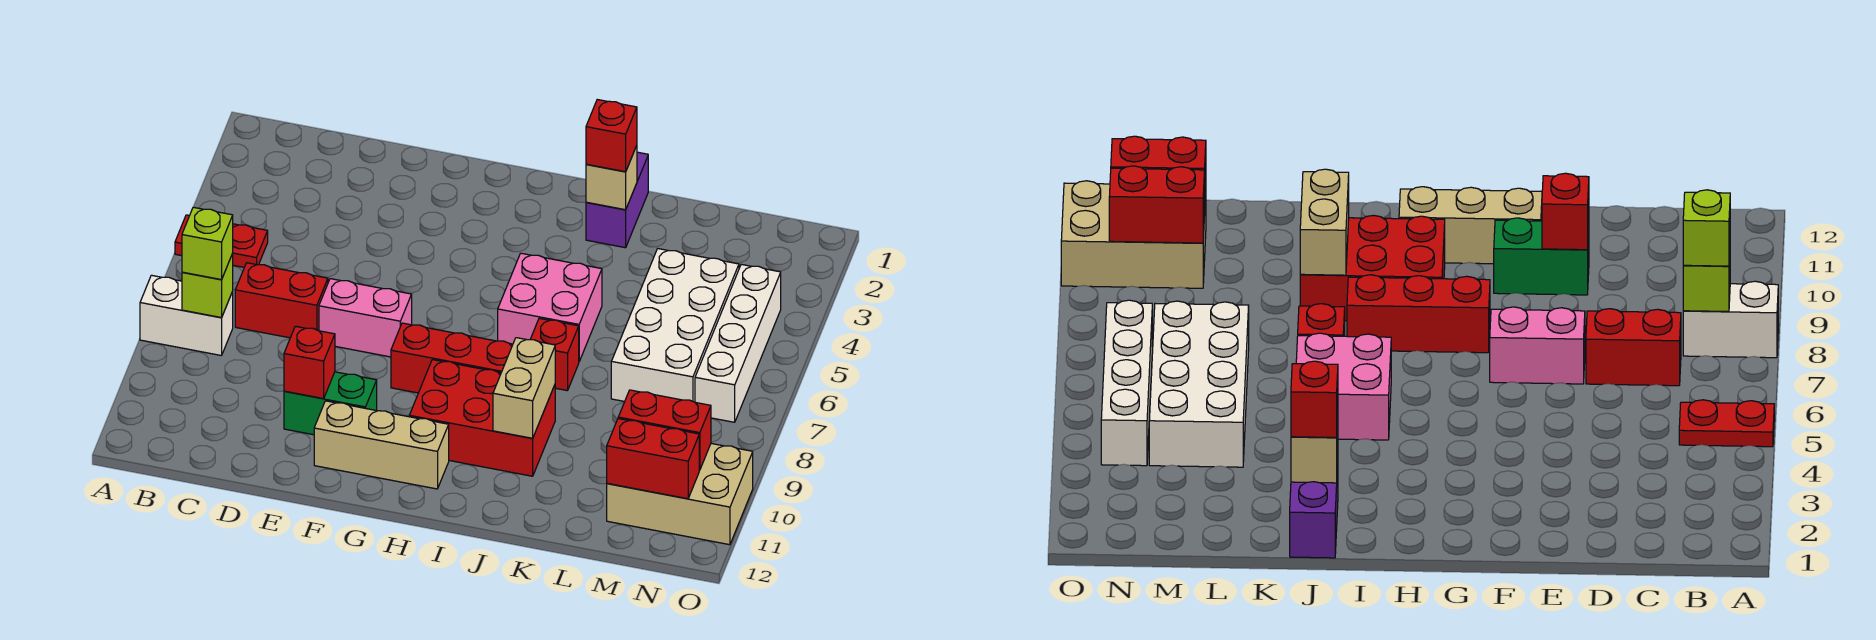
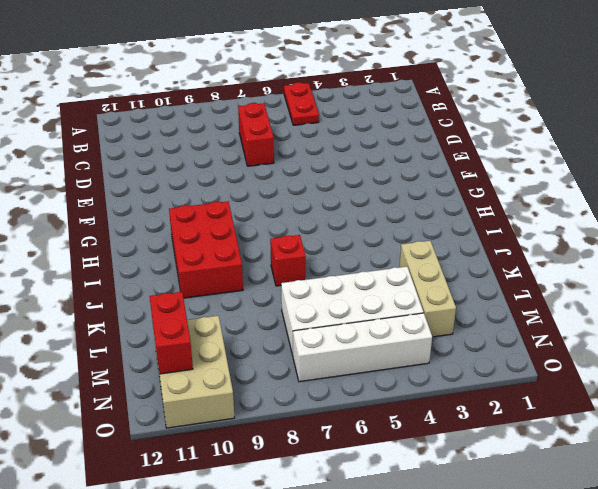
tan 1x3 brick [399,241,456,337] -> tan 1x3 brick moved to [314,401,449,489]
none -> white 1x2 brick [140,275,233,356]
none -> pink 1x2 brick [319,279,412,357]
none -> green 1x2 brick [284,372,377,435]

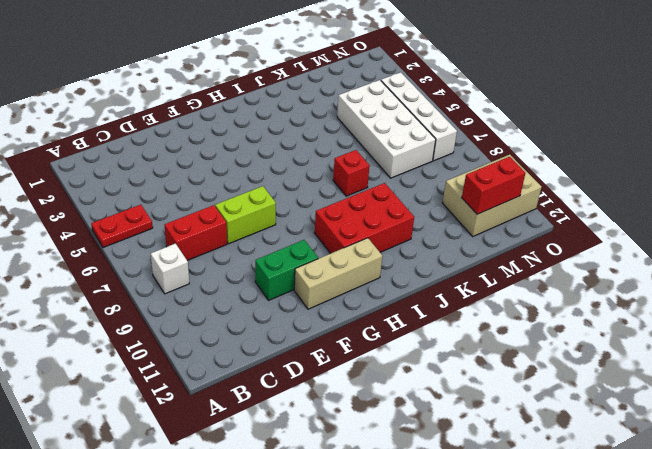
white 1x1 brick [151,244,189,294] -> white 1x2 brick [140,275,233,356]
lime 1x2 brick [215,186,276,244] -> pink 1x2 brick [319,279,412,357]
none -> red 1x3 brick [391,323,513,393]
none -> pink 2x2 brick [498,253,602,361]
none -> purple 1x2 brick [586,152,648,248]

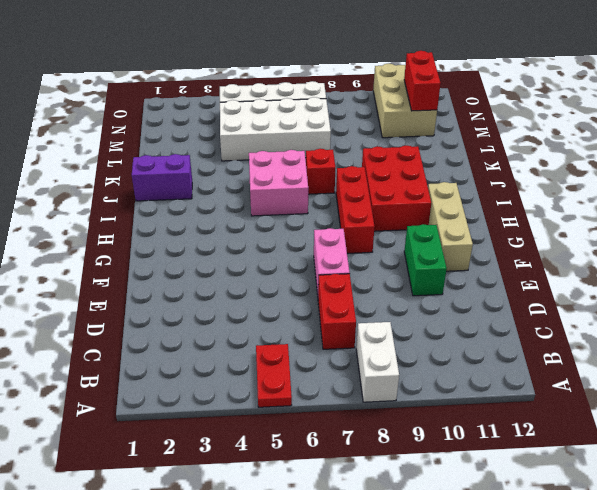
none -> lime 1x1 brick [182,254,233,318]
none -> red 1x1 brick [284,326,335,399]
none -> tan 1x1 brick [586,146,637,210]

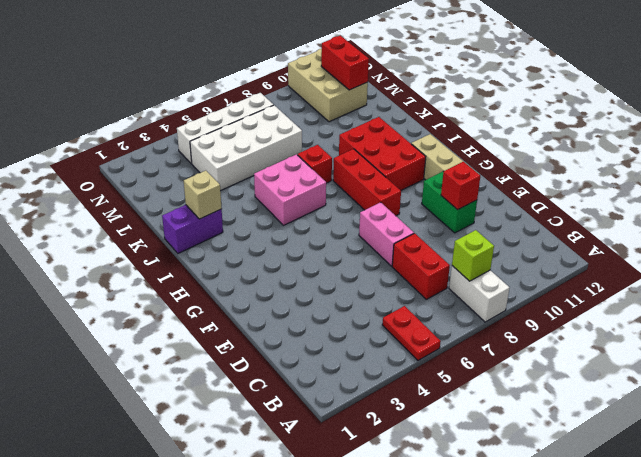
none -> tan 1x2 brick [493,338,555,438]
none -> red 1x2 brick [618,390,711,470]
none -> lime 1x1 brick [182,207,233,280]

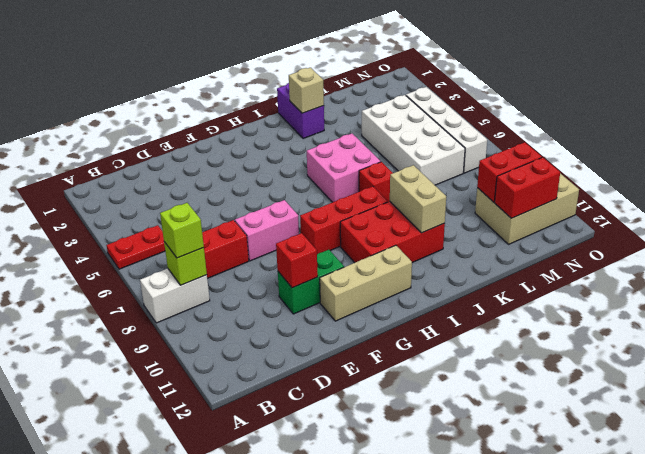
none -> red 1x1 brick [586,100,637,172]

